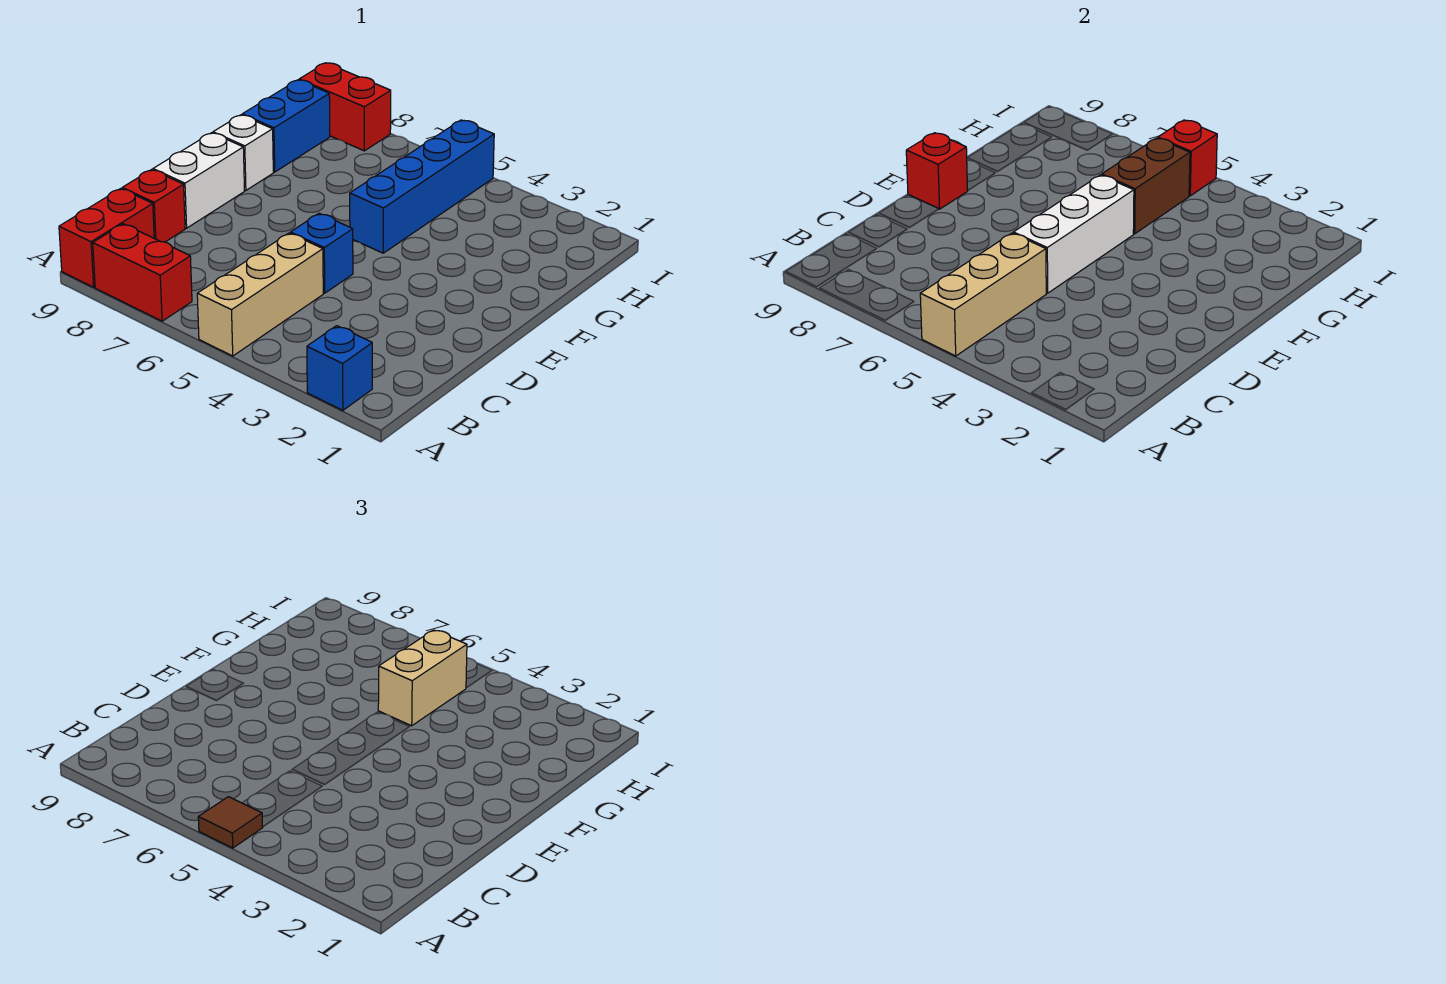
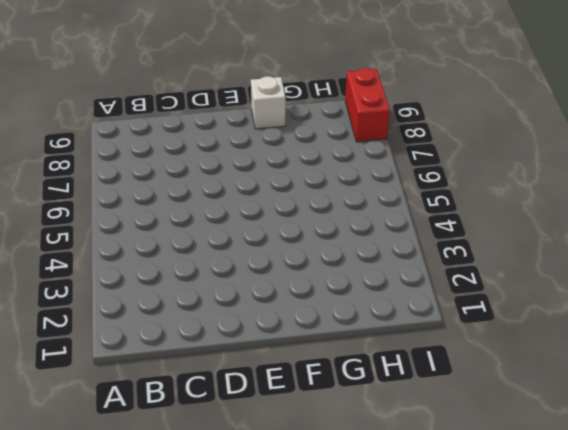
none -> blue 1x1 brick [307,326,372,410]
none -> tan 1x3 brick [197,233,323,356]
none -> red 1x2 brick [93,224,192,321]

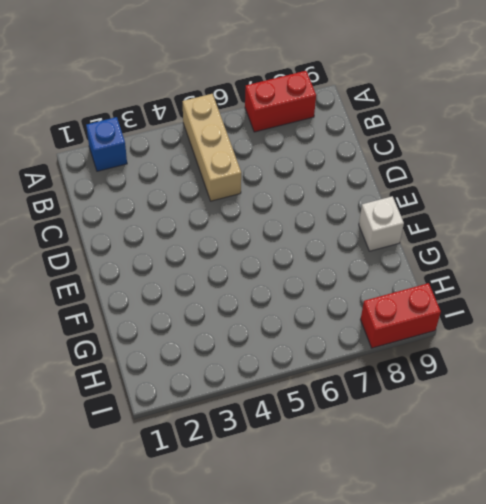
none -> red 1x2 brick [59,189,154,287]
none -> red 1x1 brick [122,170,185,242]
none -> blue 1x1 brick [290,213,353,293]

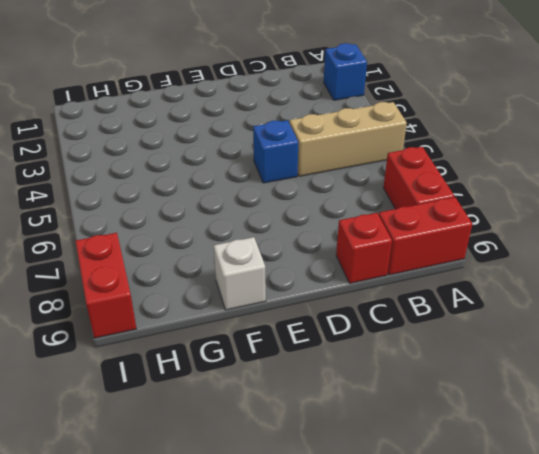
none -> white 1x2 brick [153,133,244,228]
none -> blue 1x4 brick [350,120,494,253]
none -> blue 1x2 brick [242,80,330,172]

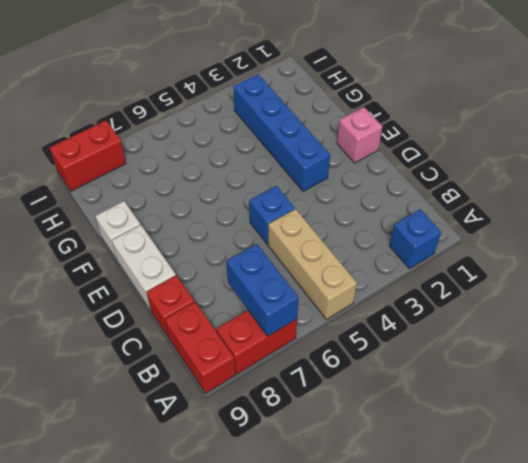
blue 1x2 brick [226,244,299,336] -> blue 1x2 brick moved to [242,80,330,172]
pink 1x1 brick [337,107,383,163] -> none
blue 1x4 brick [233,74,330,191] -> blue 1x4 brick moved to [350,120,494,253]
none -> tan 1x3 brick [920,233,1046,356]
none -> white 1x3 brick [1013,175,1134,293]
none -> red 1x1 brick [906,133,967,209]

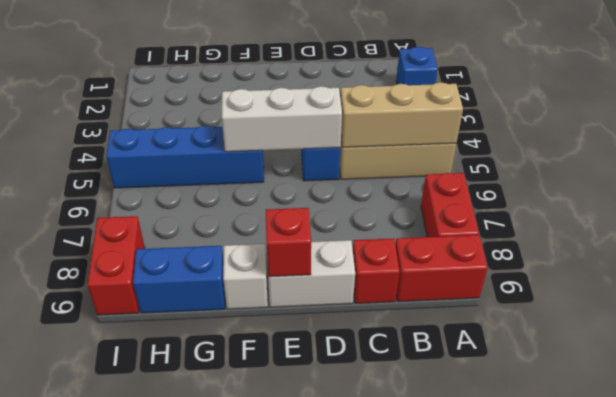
none -> brown 1x2 brick [1102,138,1190,234]
none -> red 1x1 brick [1158,120,1217,196]
none -> brown 1x1 tile [198,797,263,848]

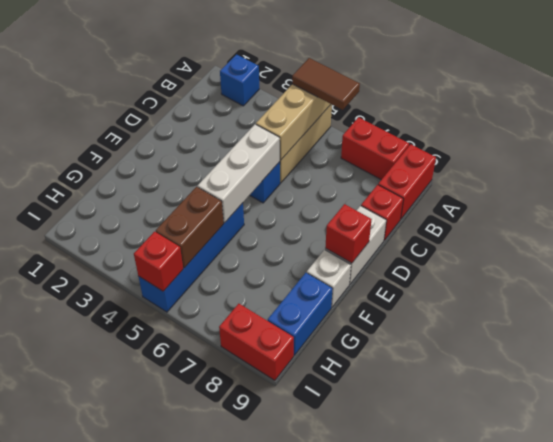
brown 1x2 tile [292,58,360,110] -> brown 1x1 tile [198,797,263,848]
none -> tan 1x2 brick [378,630,467,726]

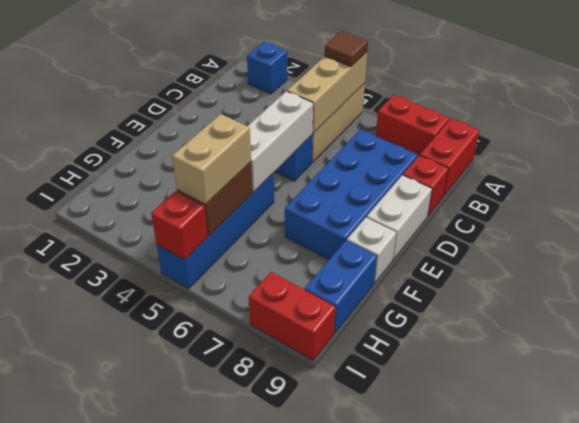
blue 2x4 brick [285,130,418,259] -> none
none -> red 1x1 brick [906,133,967,209]

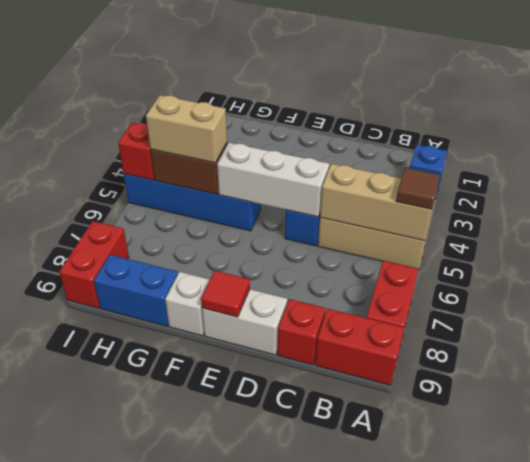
red 1x1 tile [201,271,250,317] -> red 1x1 brick [906,133,967,209]

